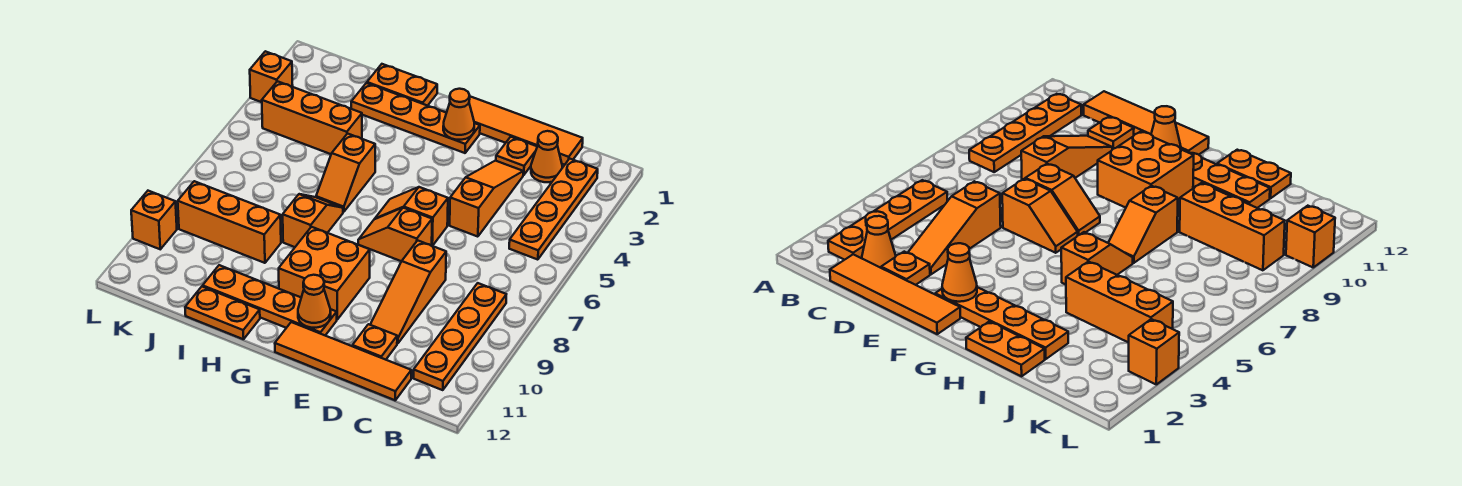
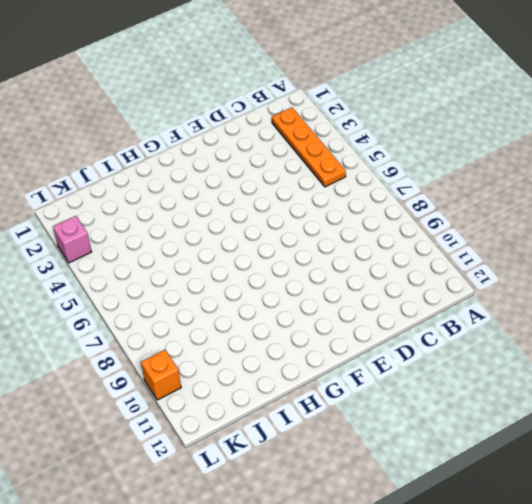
pink 1x1 brick [53,216,92,263] -> orange 1x1 brick [250,51,293,102]
none -> orange 1x4 plate [414,283,506,390]
none -> orange 1x4 tile [469,96,583,165]
none -> orange 1x1 cone [531,131,562,182]

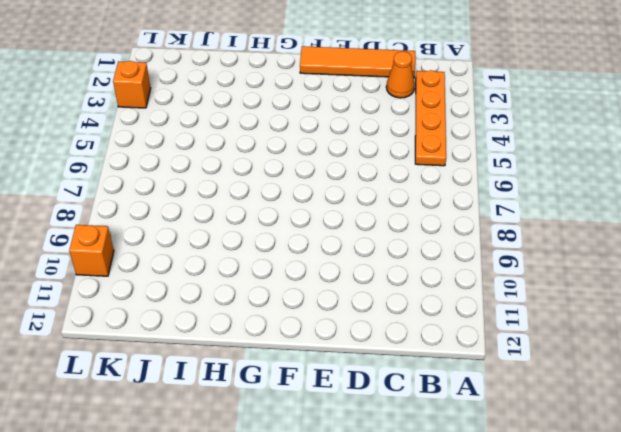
none -> orange 1x4 plate [414,283,506,390]
none -> orange 1x4 tile [275,322,411,400]
none -> orange 1x1 plate [496,137,537,175]

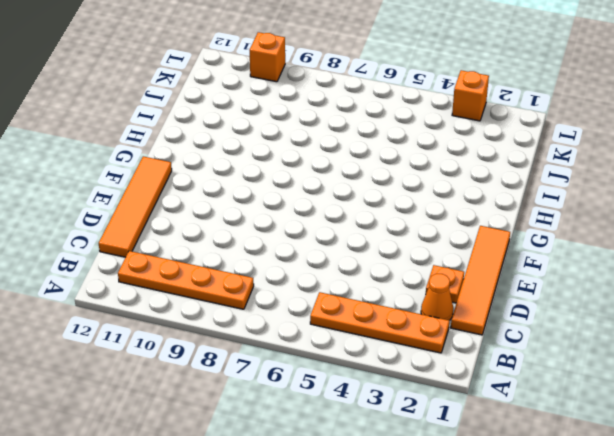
none -> orange 1x3 slope [450,161,523,237]
none -> orange 1x3 slope [370,240,446,344]
none -> orange 1x1 plate [352,324,397,360]

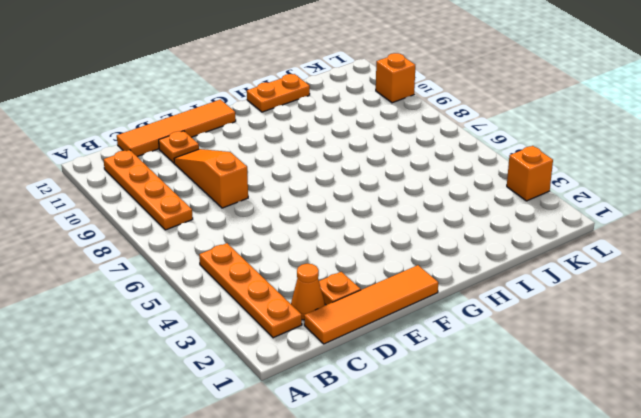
none -> orange 1x3 slope [450,161,523,237]
none -> orange 1x2 slope [375,187,448,246]
none -> orange 1x2 slope [358,208,432,261]

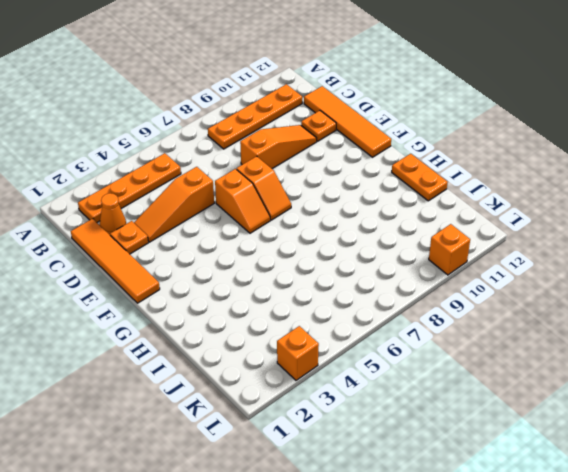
none -> orange 1x4 plate [351,83,480,153]
none -> orange 2x2 brick [279,227,370,319]
none -> orange 1x4 plate [203,265,337,335]

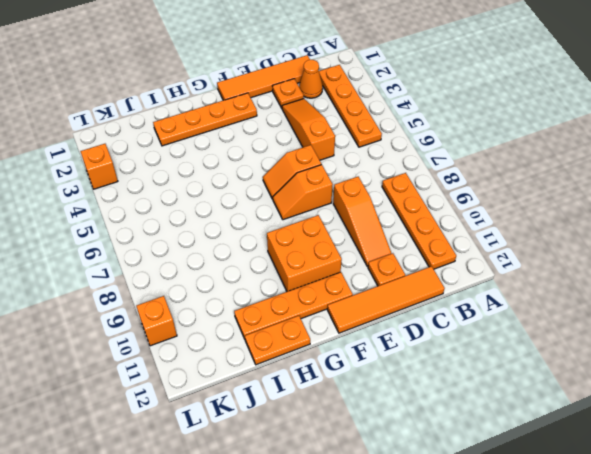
none -> orange 1x2 plate [367,64,437,106]
none -> orange 1x2 slope [316,134,375,212]
none -> orange 1x2 slope [283,194,343,247]

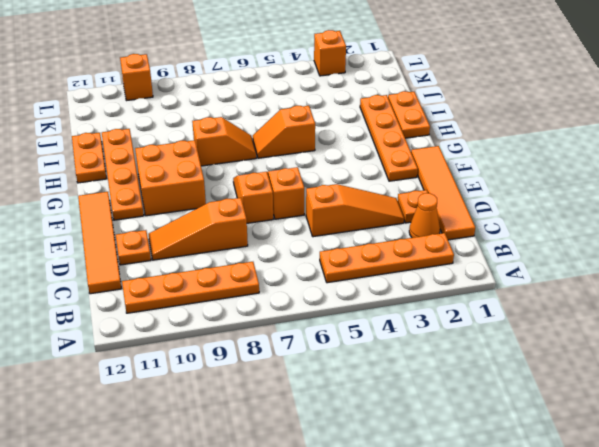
none -> orange 1x3 brick [262,81,362,154]
none -> orange 1x3 brick [178,181,281,263]
none -> orange 1x1 cone [443,89,474,140]

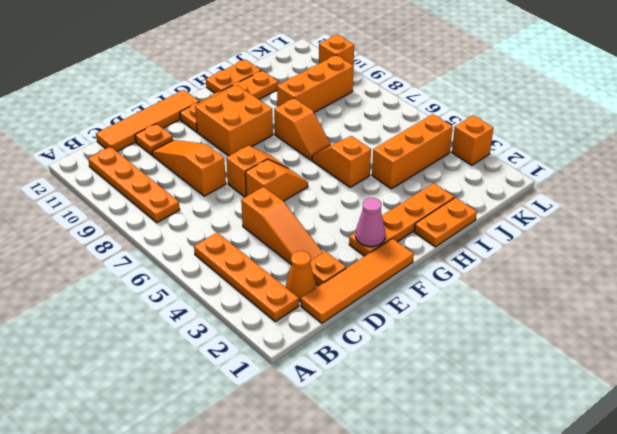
pink 1x1 cone [356,198,385,247] -> orange 1x1 cone [443,89,474,140]
none -> orange 1x1 cone [298,275,331,328]

